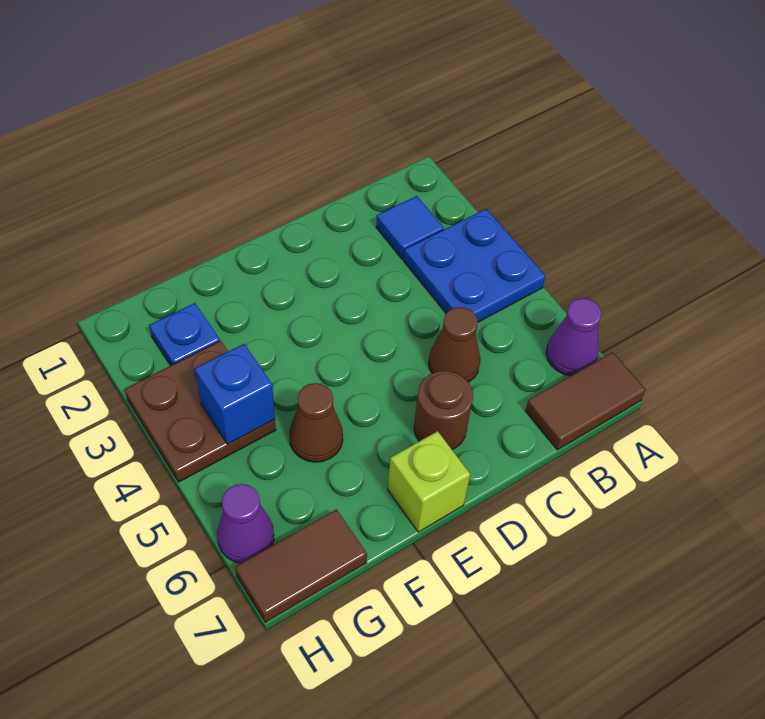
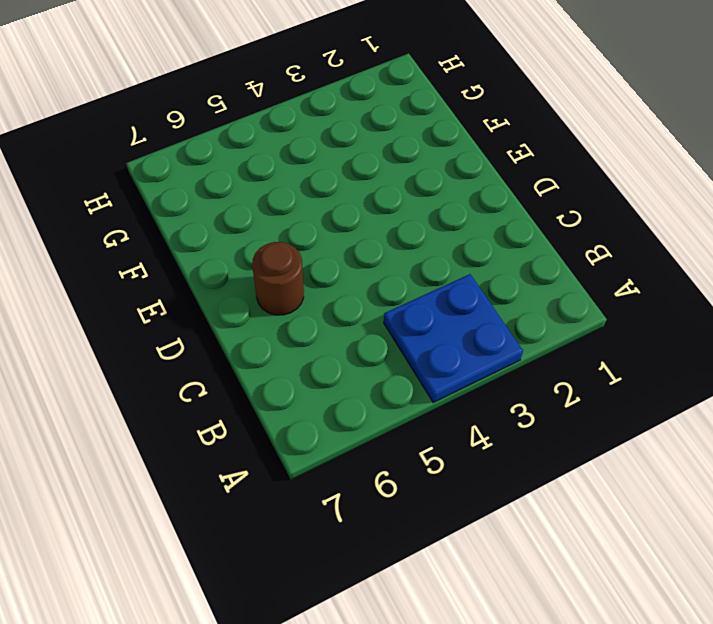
none -> purple 1x1 cone [546,298,601,376]
none -> brown 1x2 tile [526,352,646,450]
none -> blue 1x1 tile [376,196,444,259]

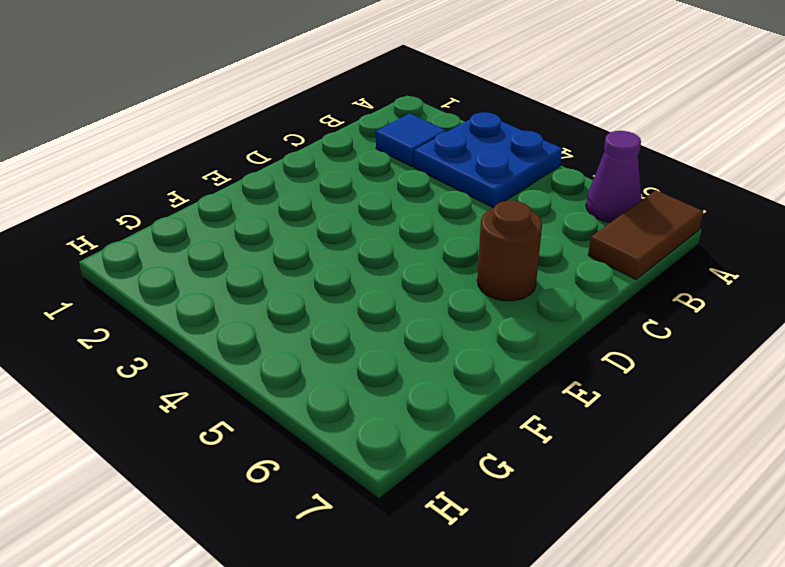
none -> brown 1x1 cone [429,307,481,382]
none -> lime 1x1 brick [388,431,470,532]
none -> brown 1x1 cone [289,383,343,462]

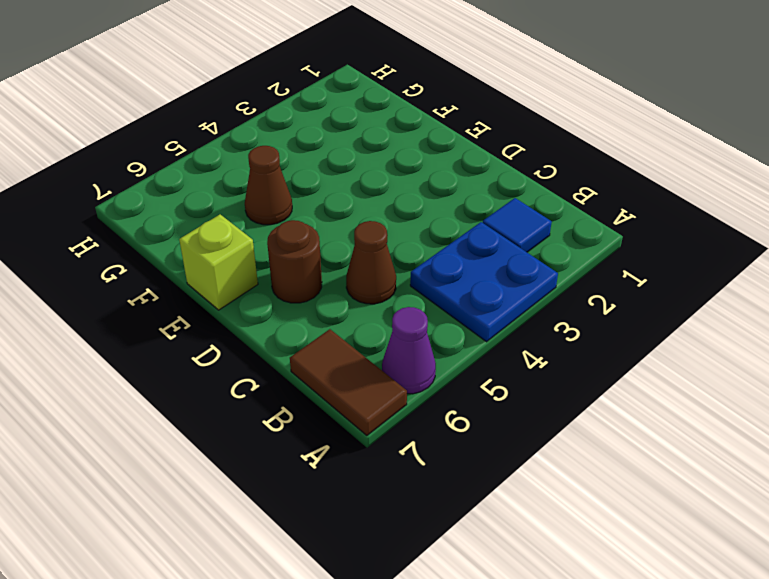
none -> blue 1x1 plate [149,303,220,366]
none -> brown 2x2 plate [125,341,276,482]
none -> brown 1x2 tile [235,509,367,622]

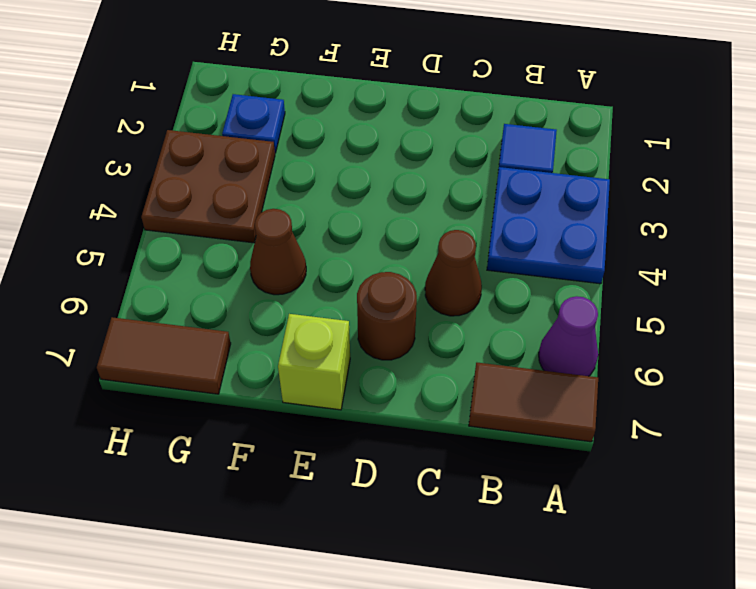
none -> purple 1x1 cone [217,484,274,563]
none -> blue 1x1 brick [195,344,275,444]

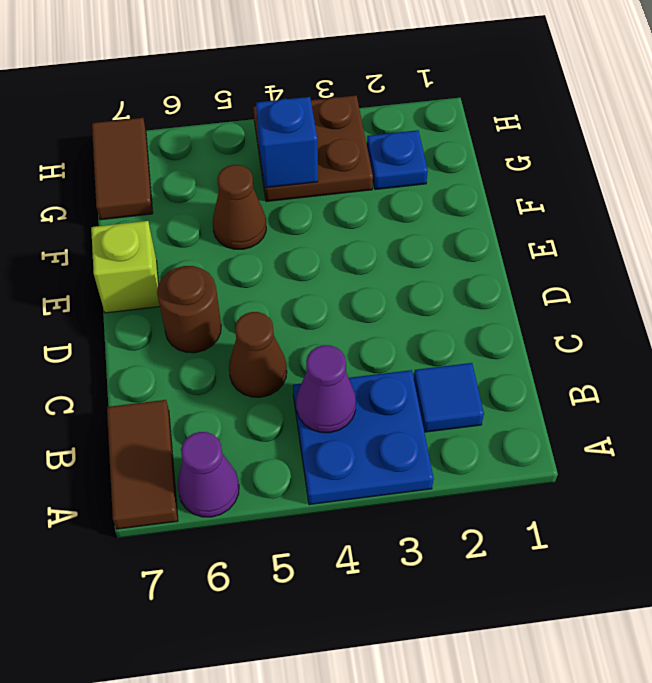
purple 1x1 cone [296,345,356,433] -> purple 1x1 cone moved to [217,484,274,563]

